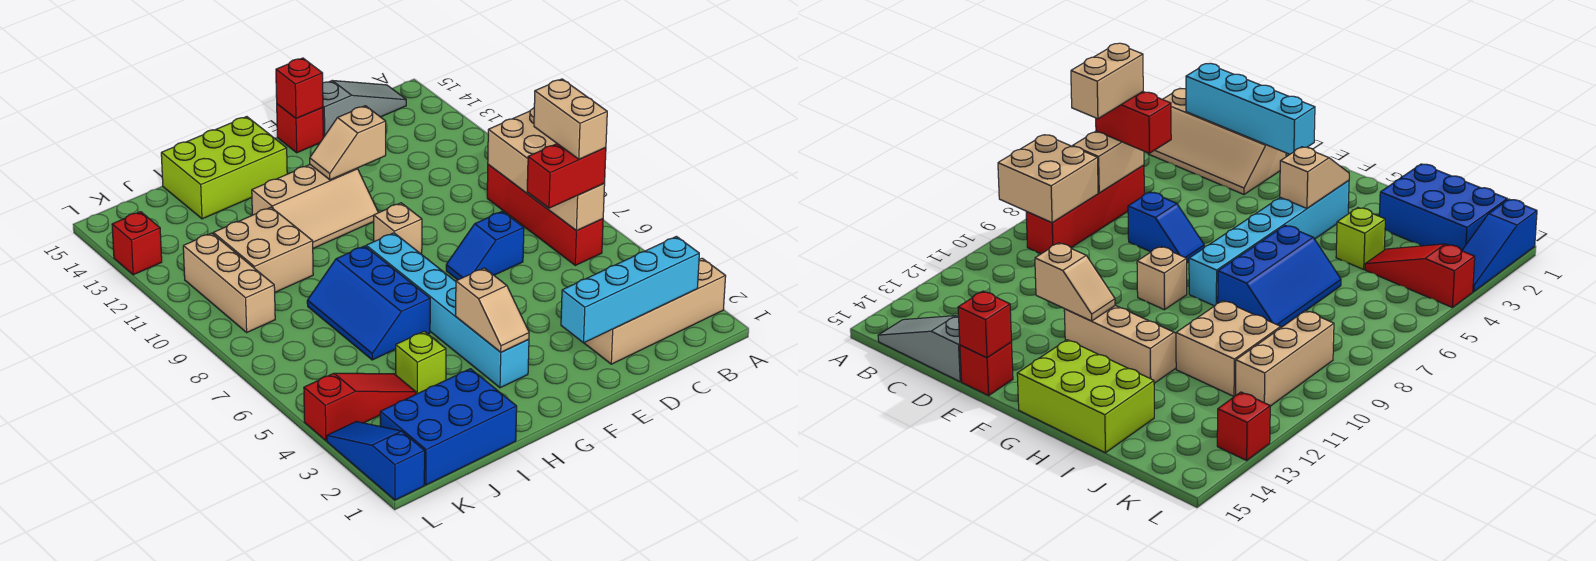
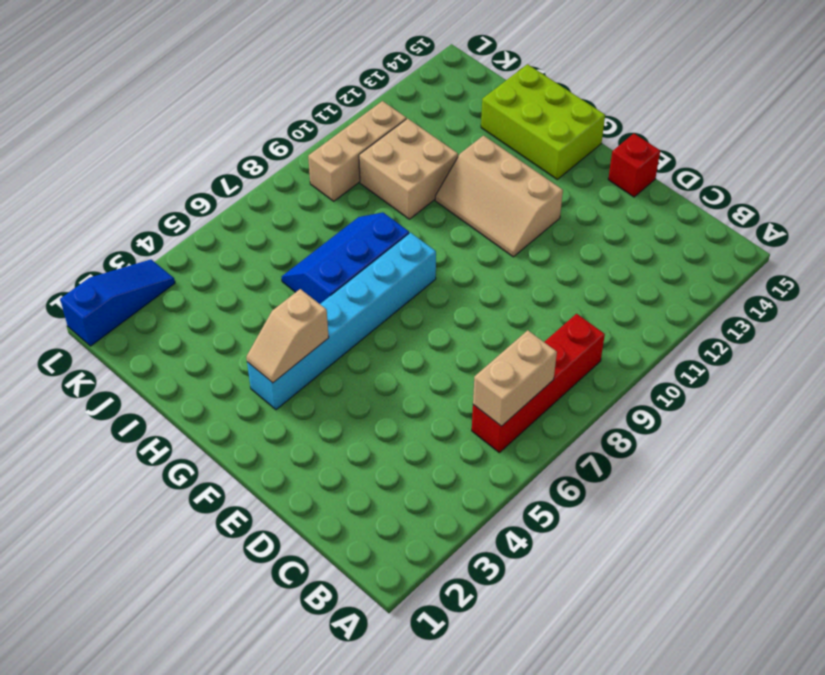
none -> tan 2x4 slope [584,258,726,364]
none -> grey 1x3 slope [323,81,406,138]
none -> blue 1x2 slope [446,211,524,280]

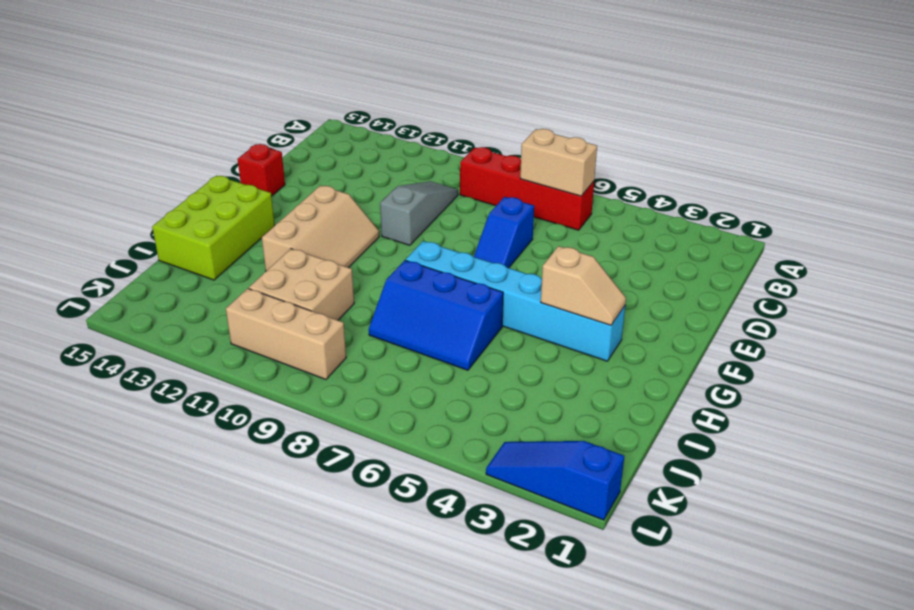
grey 1x3 slope [380,181,458,245] -> grey 1x3 slope moved to [323,81,406,138]
none -> tan 2x4 slope [584,258,726,364]
none -> tan 1x1 brick [374,203,422,254]
none -> blue 2x3 brick [380,369,517,485]

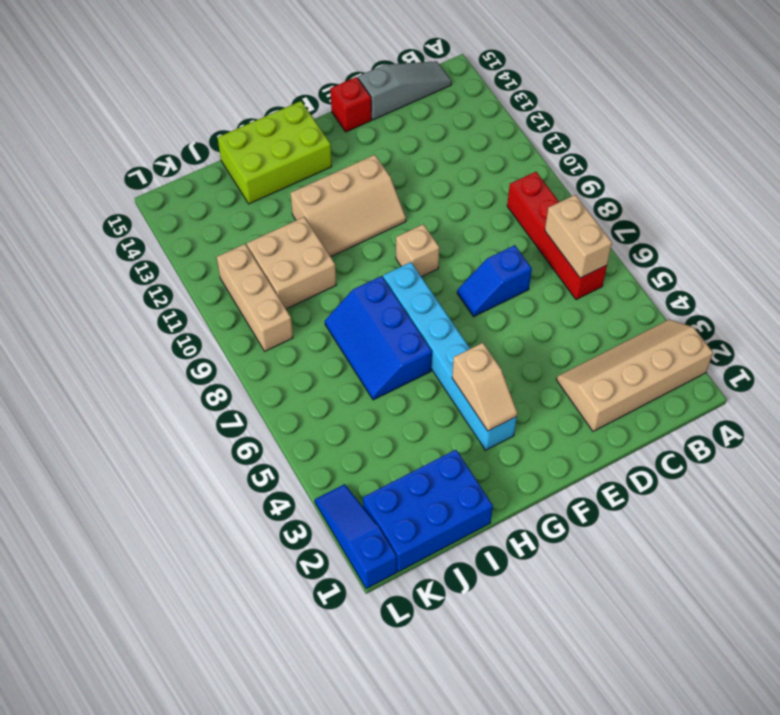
none -> lime 1x1 brick [396,331,446,394]
none -> red 1x3 slope [304,373,416,441]
none -> red 1x1 brick [112,212,162,275]

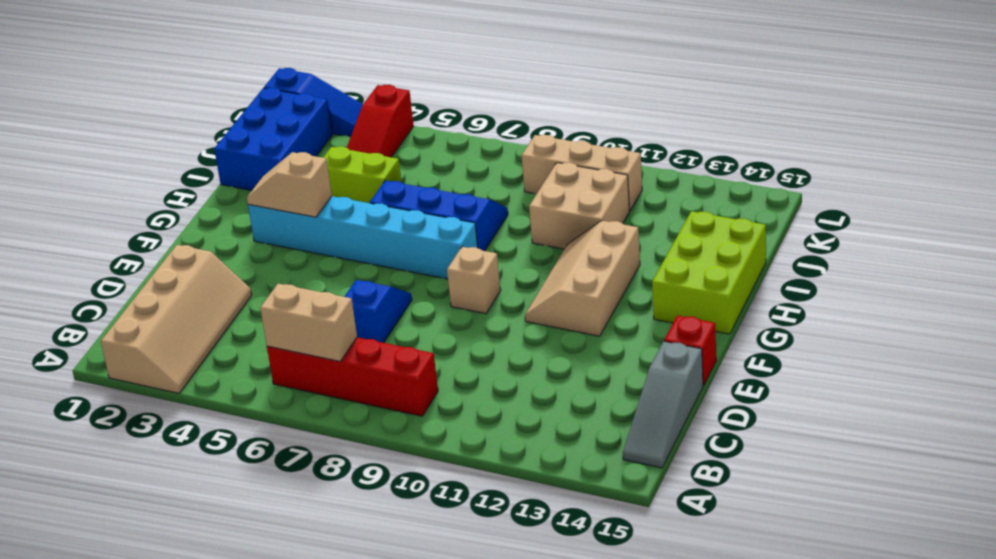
lime 1x2 brick [323,147,401,203] -> lime 1x1 brick [396,331,446,394]
none -> red 1x1 brick [112,212,162,275]
none -> tan 2x2 brick [488,108,557,196]
none -> cyan 1x4 brick [561,236,699,343]

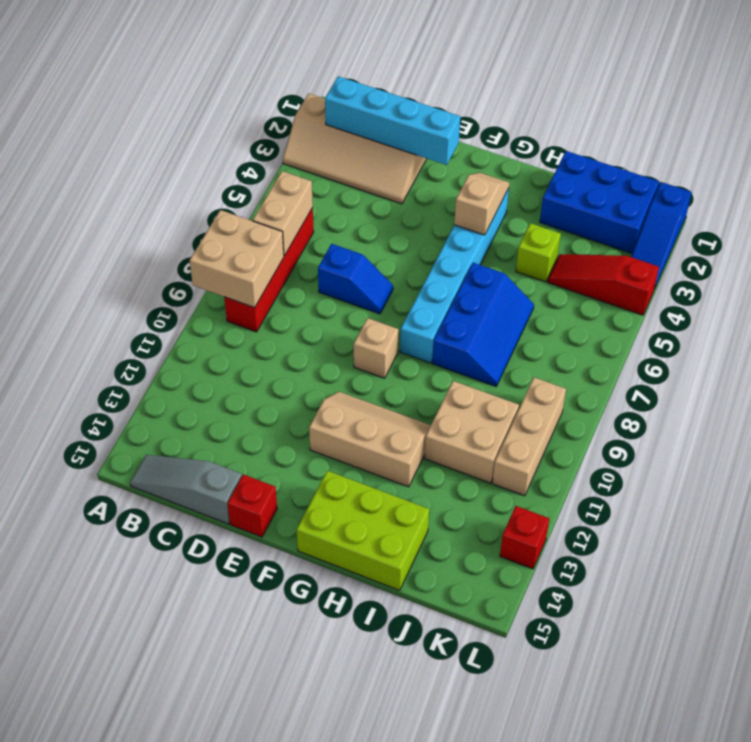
none -> tan 1x2 slope [310,106,386,180]
none -> red 1x1 brick [276,58,323,119]
none -> red 1x2 brick [527,144,606,208]

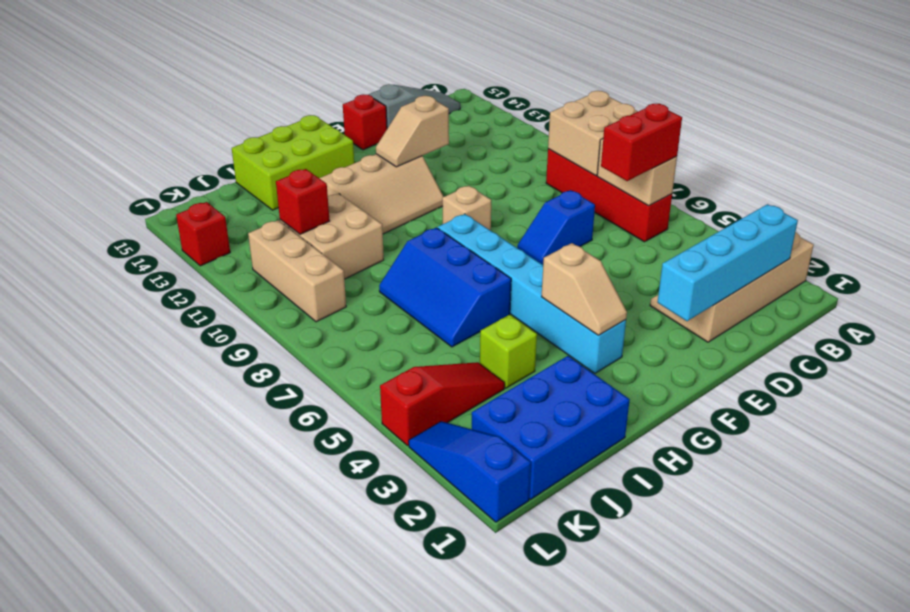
red 1x1 brick [276,169,330,234] -> red 1x1 brick moved to [276,58,323,119]
none -> tan 1x2 brick [534,79,607,159]

